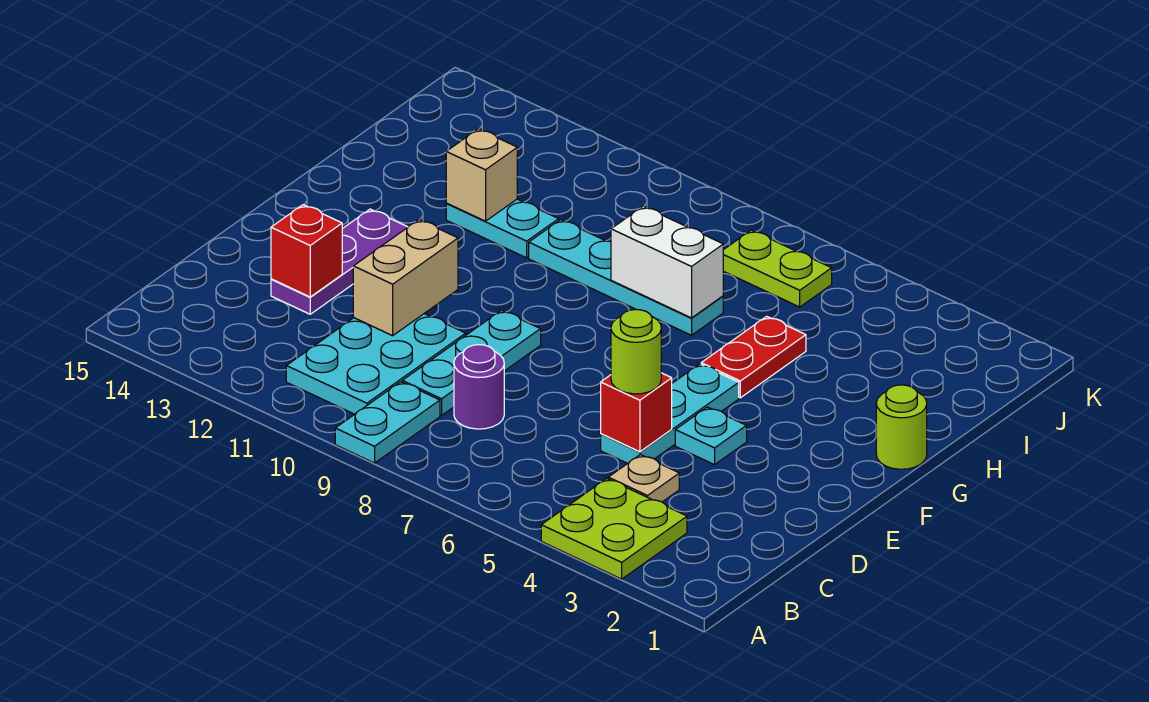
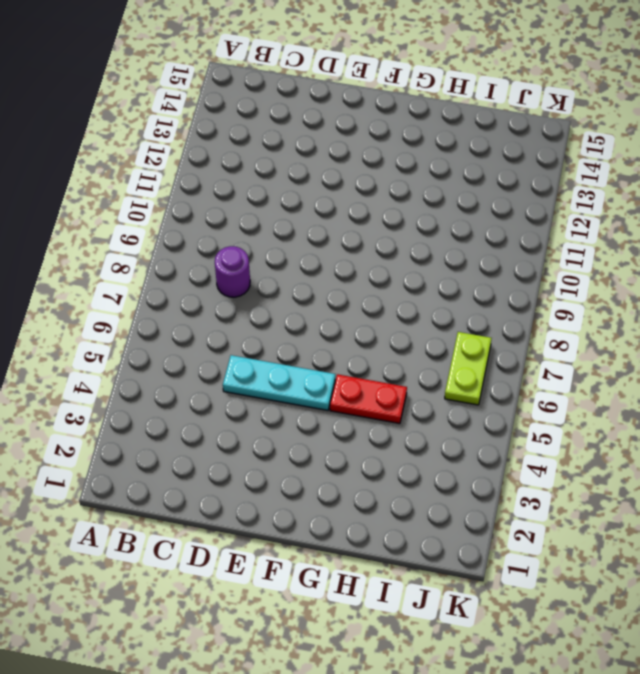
none -> lime 2x2 plate [541,478,687,579]
none -> cyan 1x2 plate [335,382,440,463]
none -> cyan 2x3 plate [286,314,466,414]

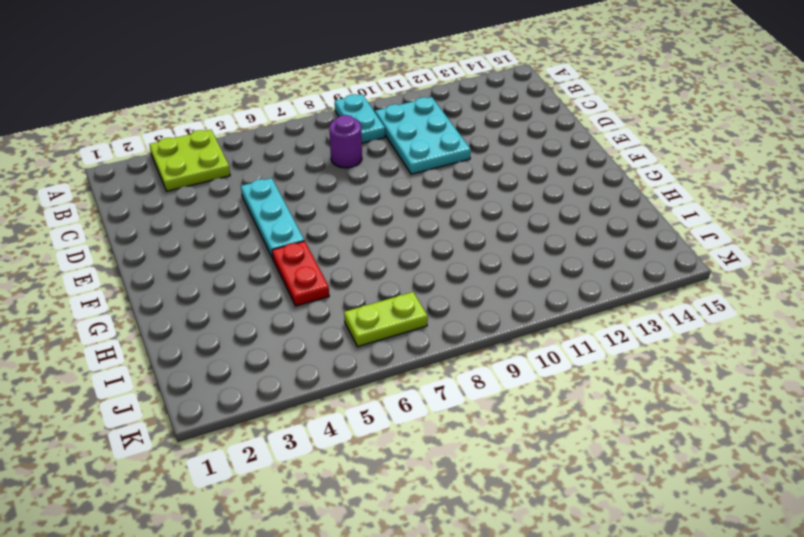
none -> tan 1x1 plate [608,455,679,502]
none -> cyan 1x3 plate [402,310,541,416]
none -> purple 1x3 plate [271,209,408,314]

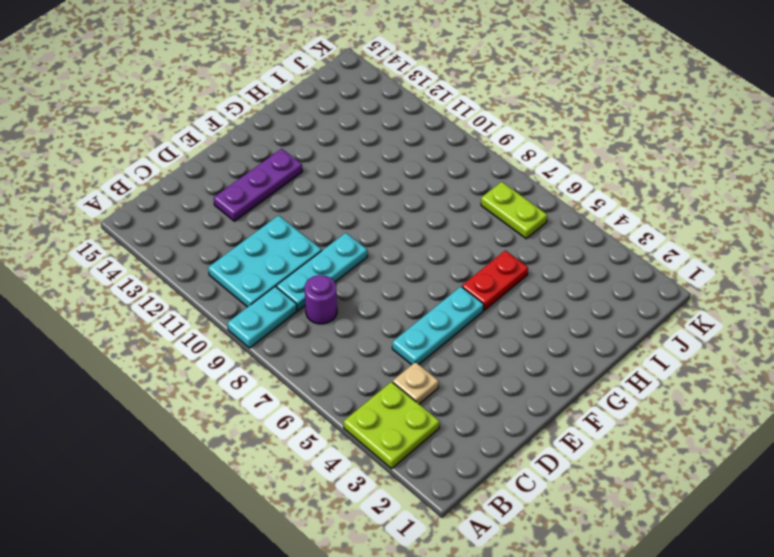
none -> cyan 1x1 plate [675,407,747,465]
none -> lime 1x1 round brick [876,385,927,469]
none -> cyan 1x4 plate [529,220,723,335]

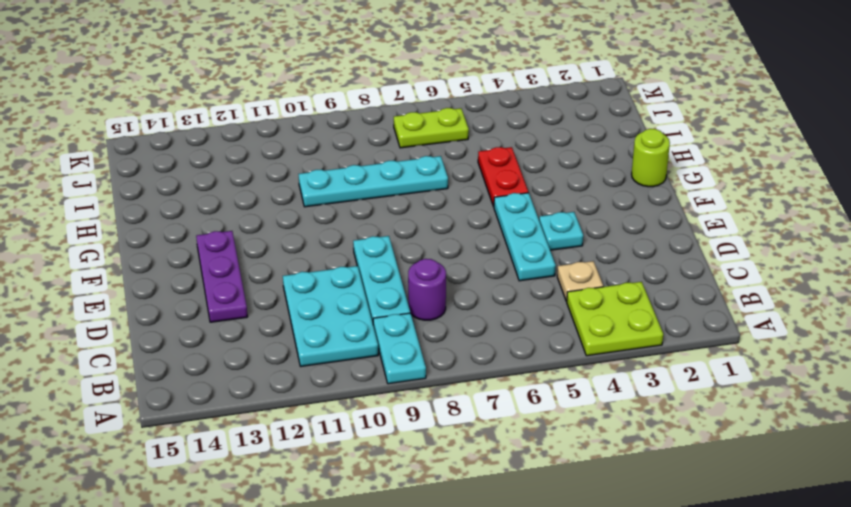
none -> cyan 1x2 plate [446,199,559,258]
none -> red 1x1 brick [601,373,672,452]
none -> tan 1x2 brick [353,220,458,336]

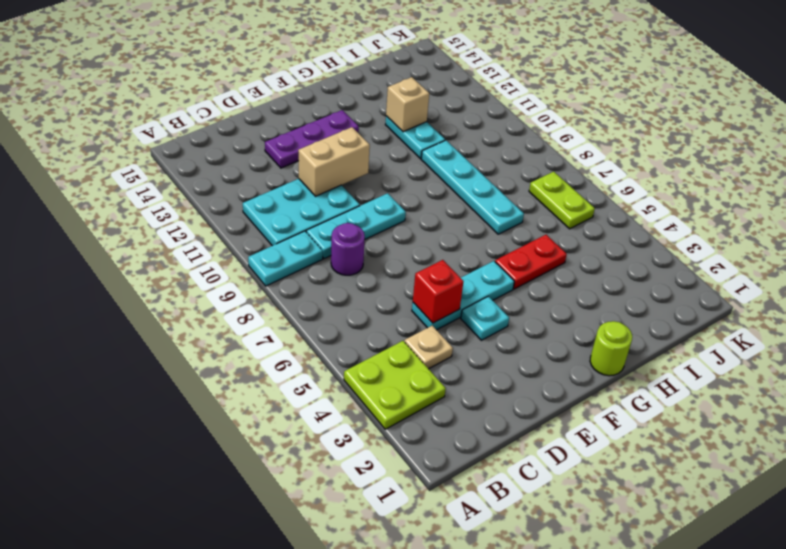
none -> red 1x1 brick [271,205,342,297]
none -> white 1x2 brick [611,206,723,318]
none -> lime 1x1 round brick [611,310,661,394]

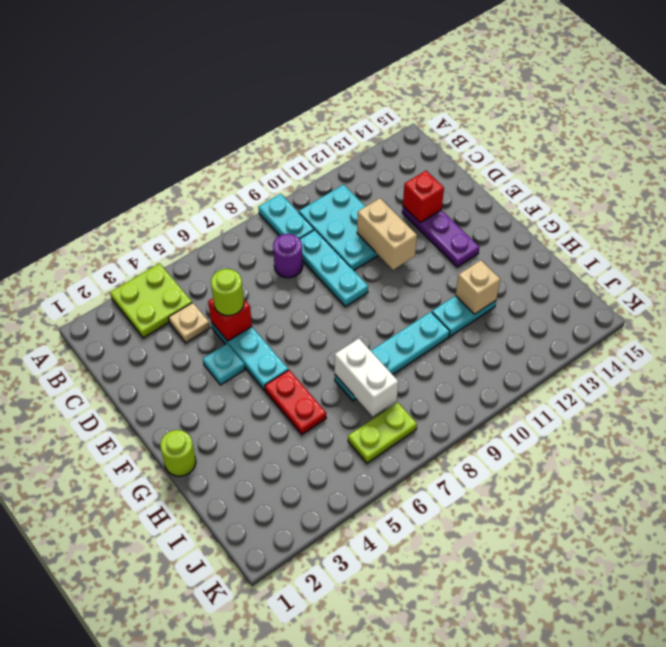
white 1x2 brick [335,339,398,417] -> white 1x2 brick turned to [611,206,723,318]

